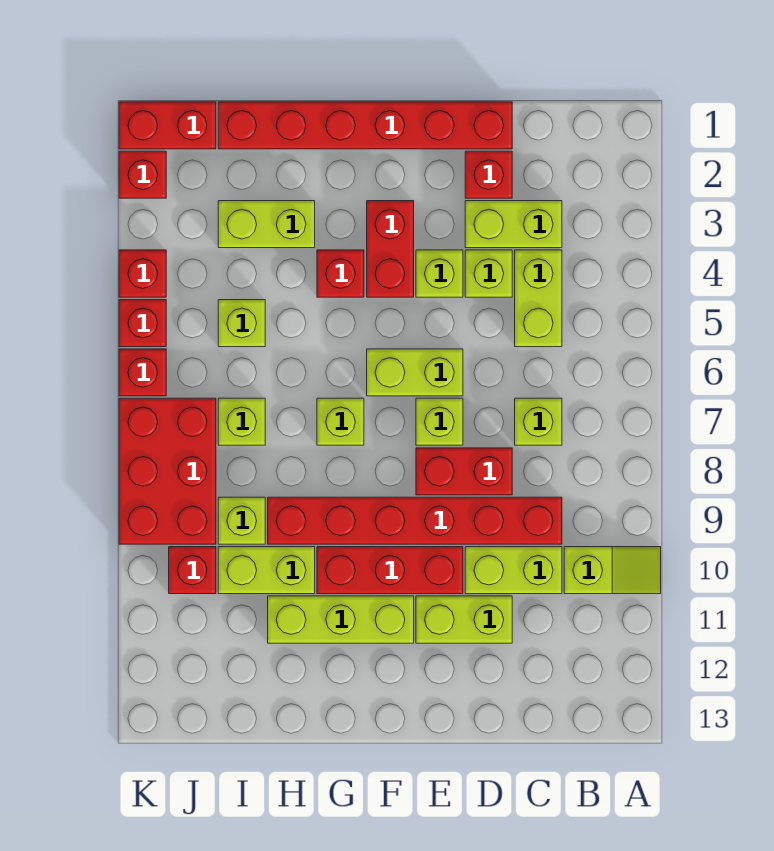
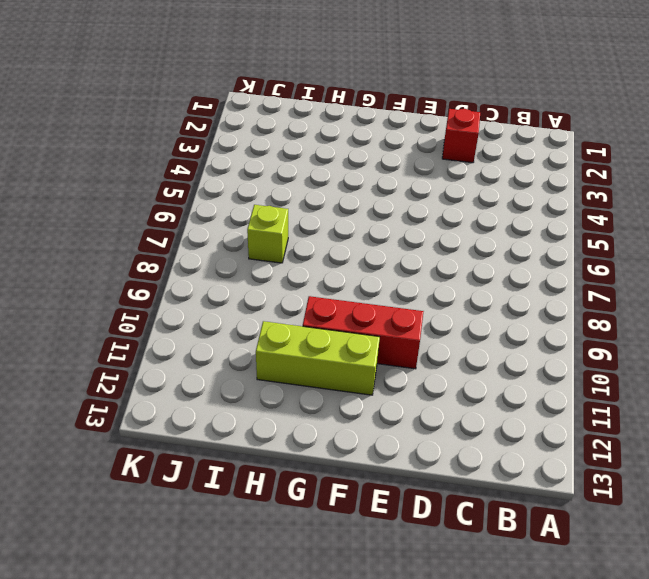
none -> lime 1x2 slope [564,547,661,594]
none -> lime 1x2 brick [465,201,562,248]
none -> lime 1x2 brick [515,250,562,347]
none -> lime 1x1 brick [515,398,562,445]

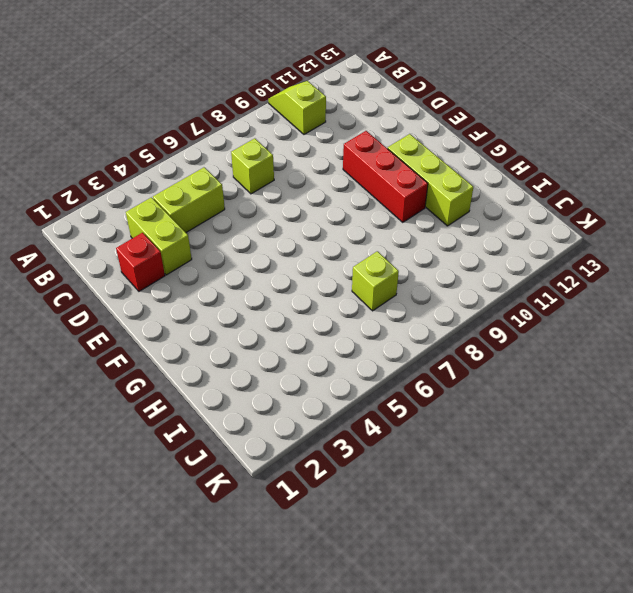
none -> red 1x6 brick [268,497,562,544]
none -> lime 1x2 brick [465,547,562,594]
none -> red 1x6 brick [218,102,512,149]
none -> lime 1x1 brick [465,250,512,297]

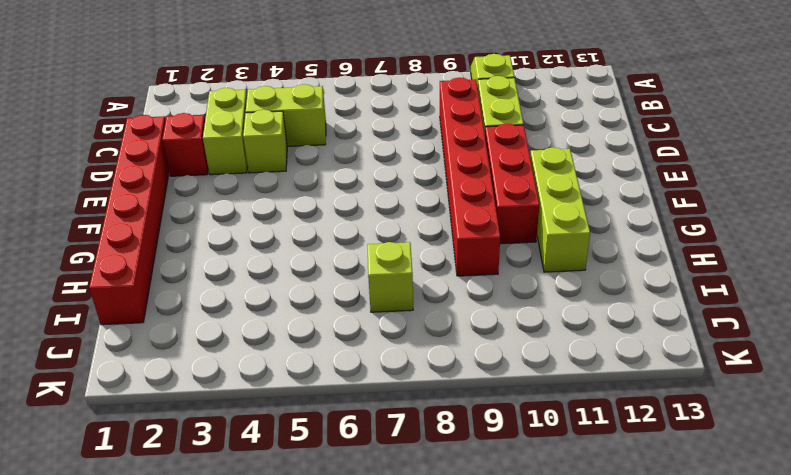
none -> lime 1x1 brick [515,398,562,445]
none -> red 1x2 brick [416,448,512,495]
none -> lime 1x2 brick [416,596,512,643]
none -> lime 1x1 brick [416,250,463,297]

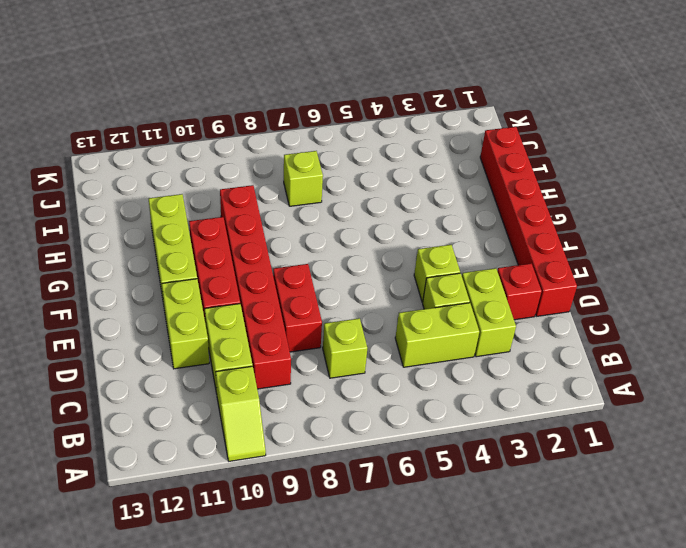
none -> lime 1x2 brick [367,349,463,396]
none -> lime 1x1 brick [416,398,463,445]
none -> red 1x2 brick [367,201,414,297]
none -> red 1x1 brick [317,250,364,297]

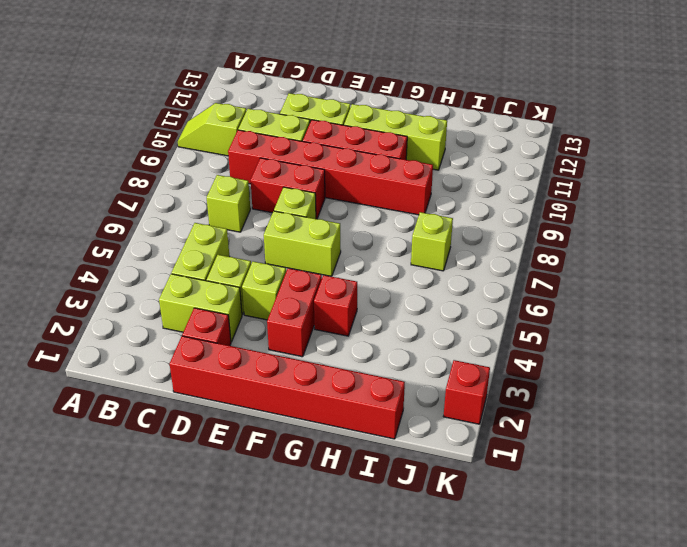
none -> lime 1x1 brick [317,398,364,445]
none -> lime 1x2 brick [218,201,315,248]
none -> lime 1x2 brick [218,547,315,594]
none -> lime 1x1 brick [218,300,265,347]

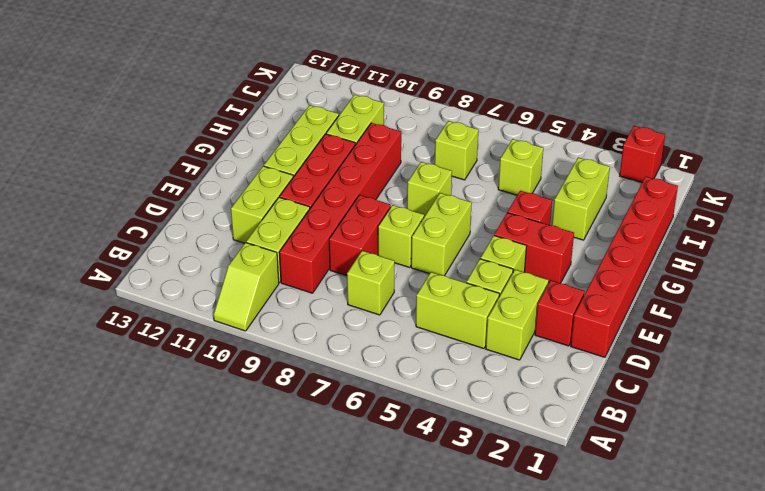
none -> lime 1x1 brick [218,497,265,544]
none -> red 1x2 brick [119,102,216,149]
none -> red 2x3 brick [119,398,216,544]
none -> red 1x1 brick [169,547,216,594]

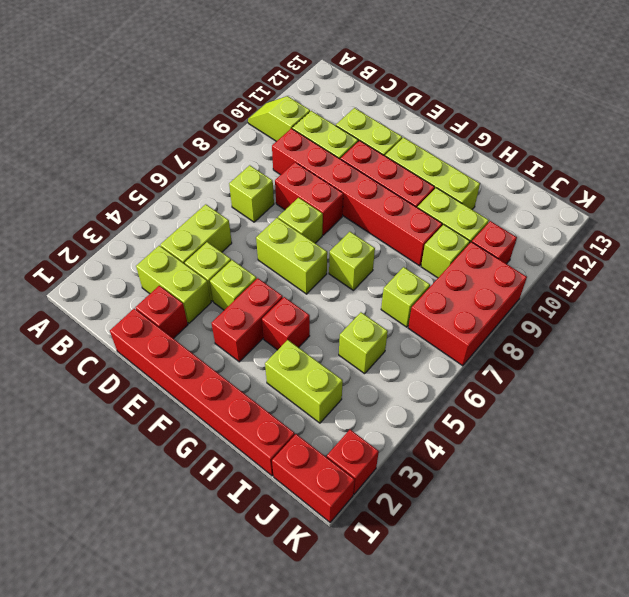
none -> red 1x1 brick [119,250,166,297]
none -> red 1x1 brick [119,300,166,347]
none -> red 1x1 brick [119,349,166,396]

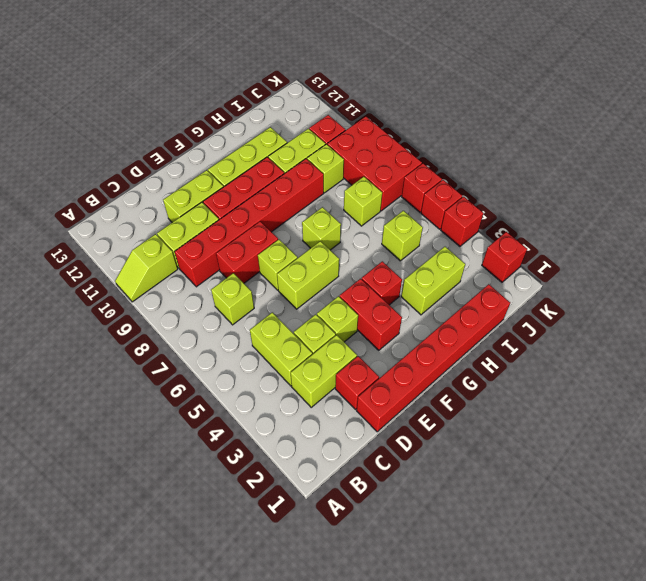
none -> red 1x2 brick [119,102,216,149]

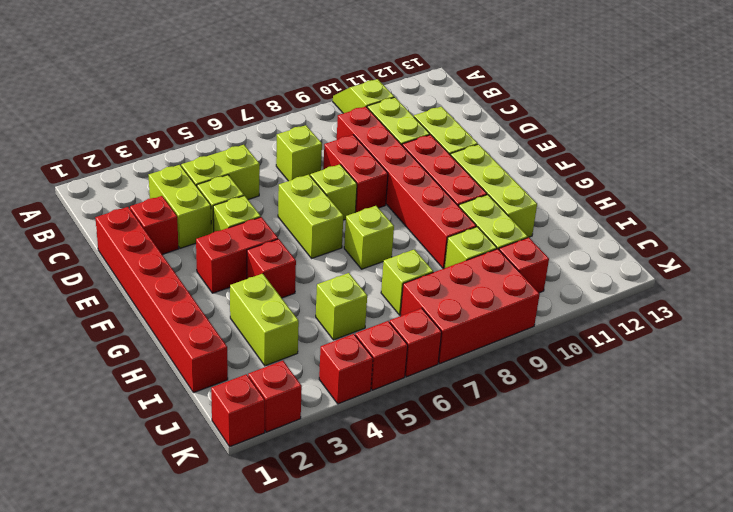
red 1x1 brick [211,374,265,447] -> red 1x2 brick [119,102,216,149]

